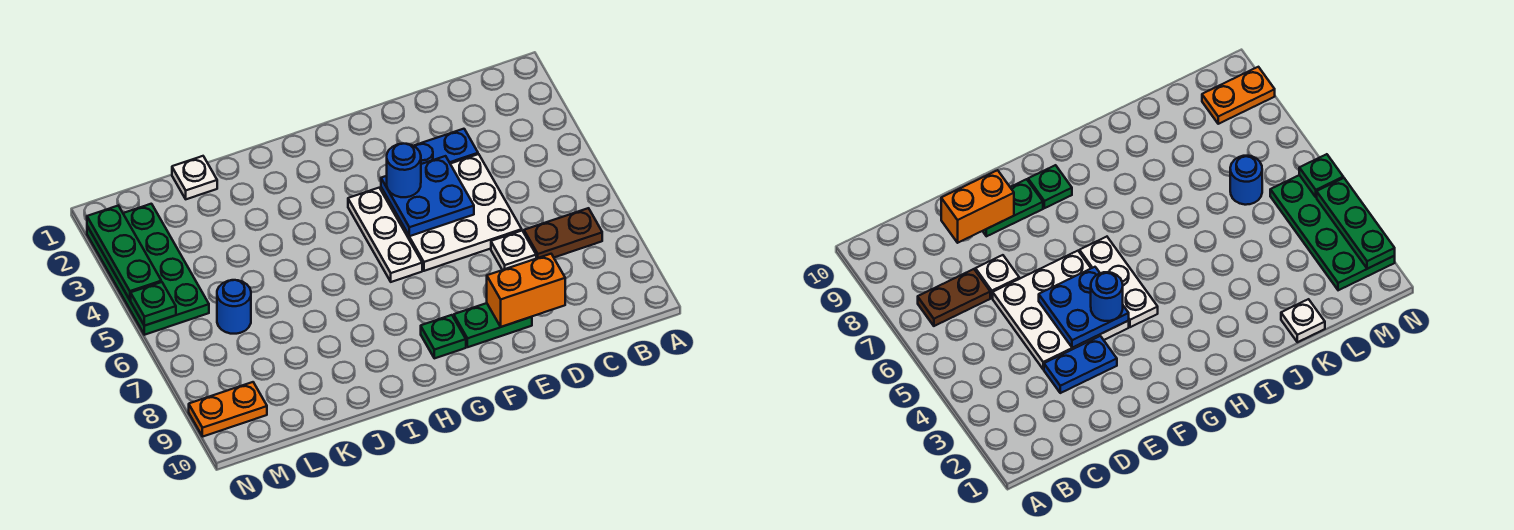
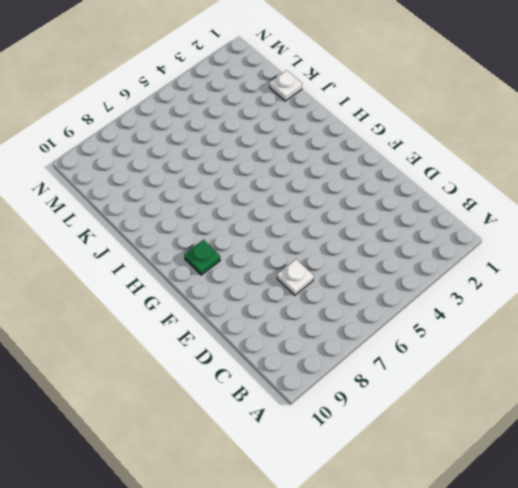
none -> brown 1x2 plate [524,208,602,258]
none -> blue 1x2 plate [414,129,478,164]
none -> white 3x3 plate [381,154,522,271]

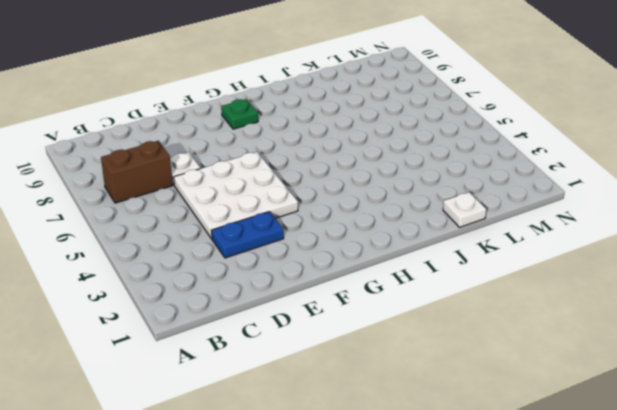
brown 1x2 brick [101,141,173,203] -> brown 1x2 plate [524,208,602,258]
none -> green 1x2 plate [454,303,532,347]
none -> white 1x3 plate [348,188,422,282]
none -> blue 1x1 round brick [217,280,251,334]

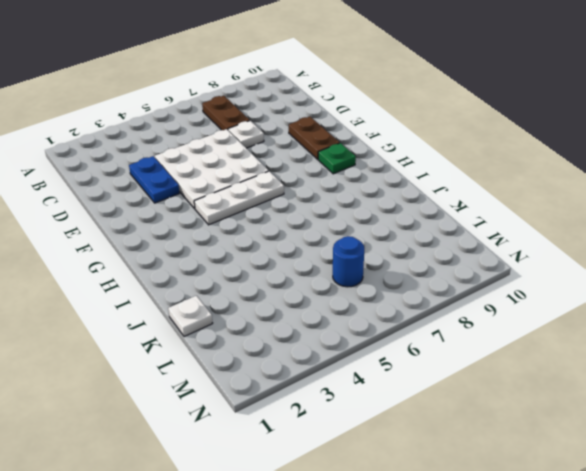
brown 1x2 plate [289,117,340,159] -> green 1x2 plate [454,303,532,347]
none -> green 2x4 plate [87,204,209,335]
none -> orange 1x2 plate [189,382,267,437]
none -> orange 1x2 brick [487,254,565,327]

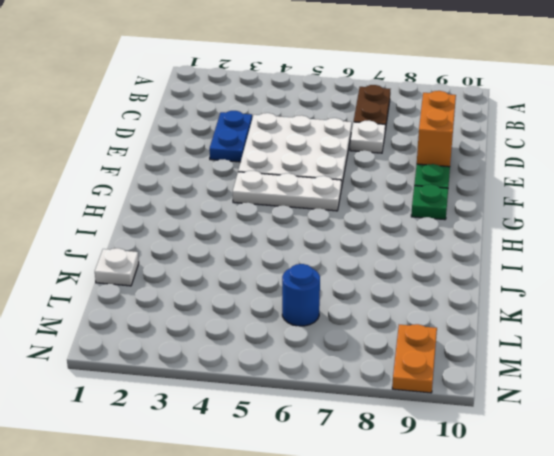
none -> green 2x4 plate [87,204,209,335]
none -> blue 2x2 plate [381,156,474,236]
none -> green 1x3 plate [87,206,161,300]

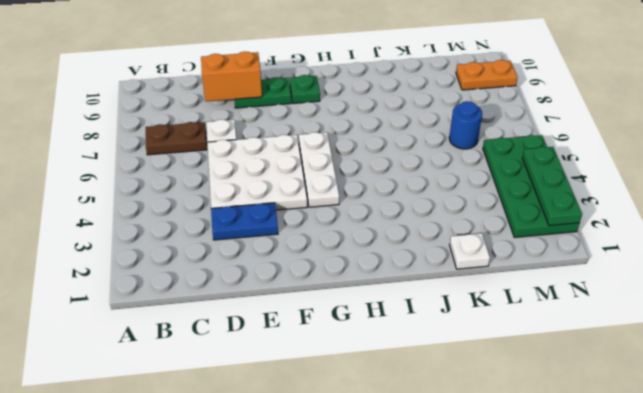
none -> blue 2x2 plate [381,156,474,236]
none -> green 1x1 plate [131,282,176,326]
none -> blue 1x1 round brick [387,144,421,197]

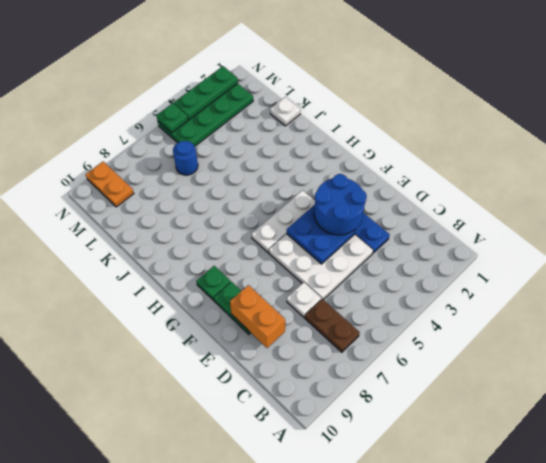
blue 2x2 round brick [314,174,367,235] -> blue 1x1 round brick [387,144,421,197]

